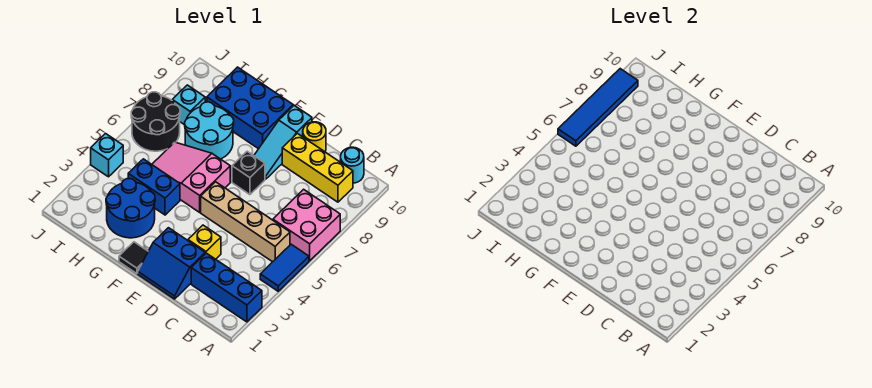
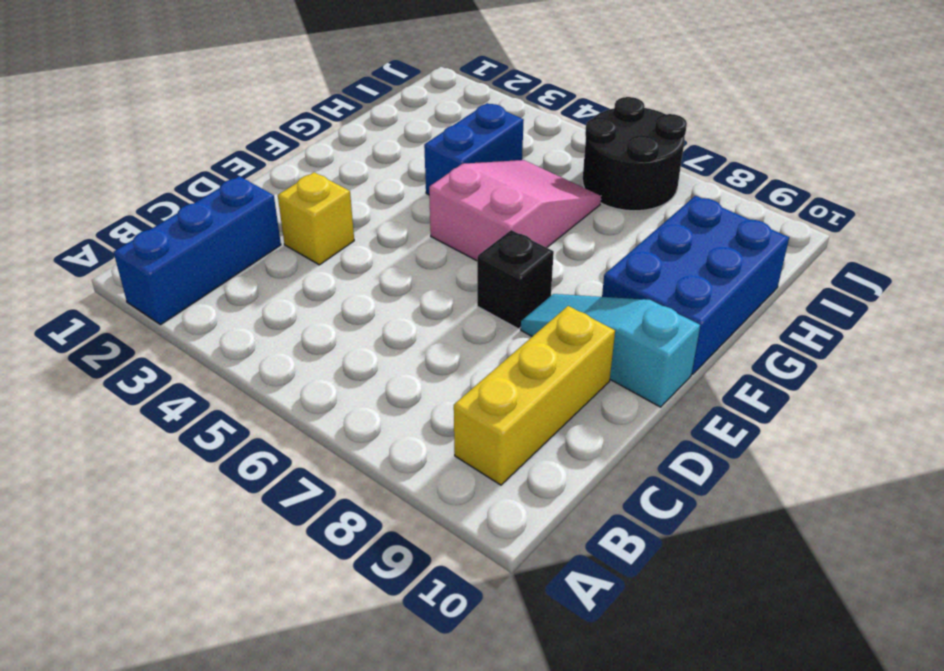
none -> blue 1x2 tile [260,244,309,291]
none -> pink 2x2 brick [273,189,340,261]
none -> tan 1x4 brick [201,182,290,262]

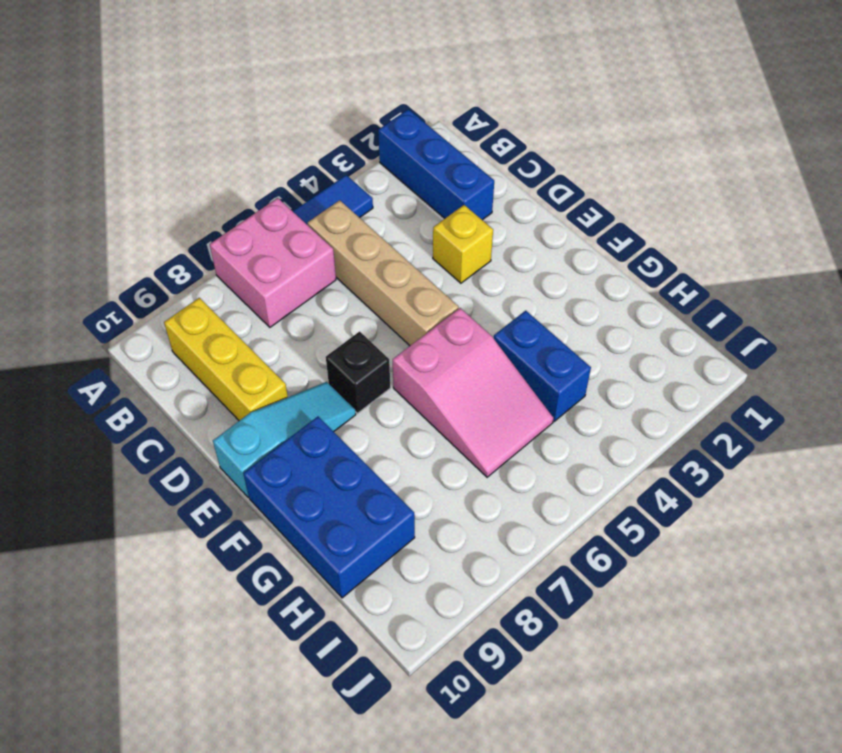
none -> cyan 1x1 round brick [341,147,364,183]
none -> blue 2x2 slope [138,228,205,299]
none -> yellow 1x1 round brick [303,122,326,152]

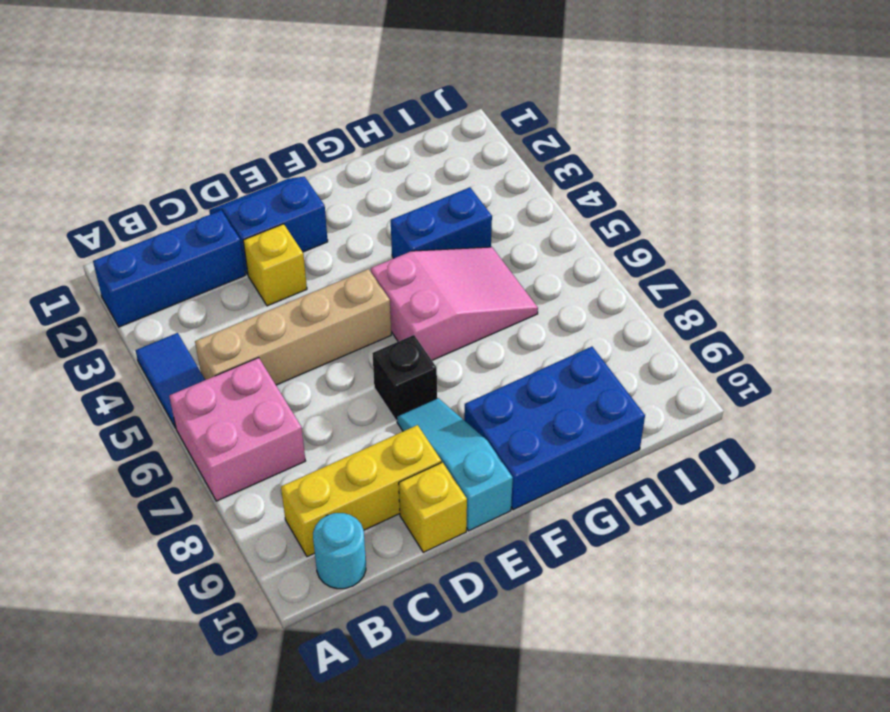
yellow 1x1 brick [399,462,467,552] -> yellow 1x1 round brick [303,122,326,152]
none -> black 1x1 tile [119,242,148,274]
none -> blue 2x2 round brick [106,179,155,238]
none -> cyan 2x2 round brick [185,102,234,159]

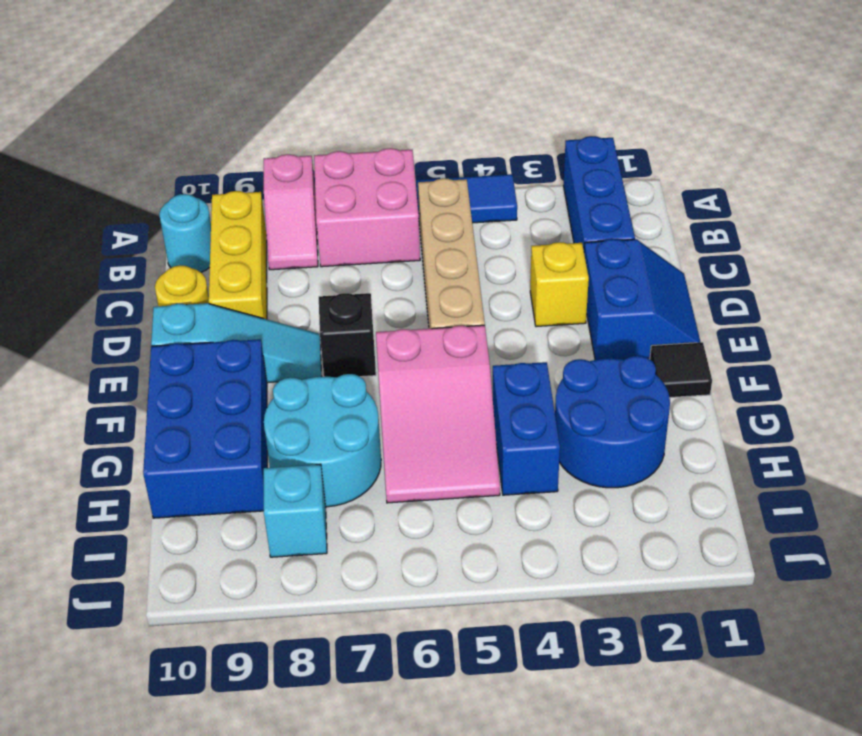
pink 1x2 slope [264,154,318,270] -> none
none -> black 2x2 round brick [131,92,180,151]
none -> cyan 1x1 brick [91,134,123,177]
none -> blue 1x4 tile [558,69,638,146]

